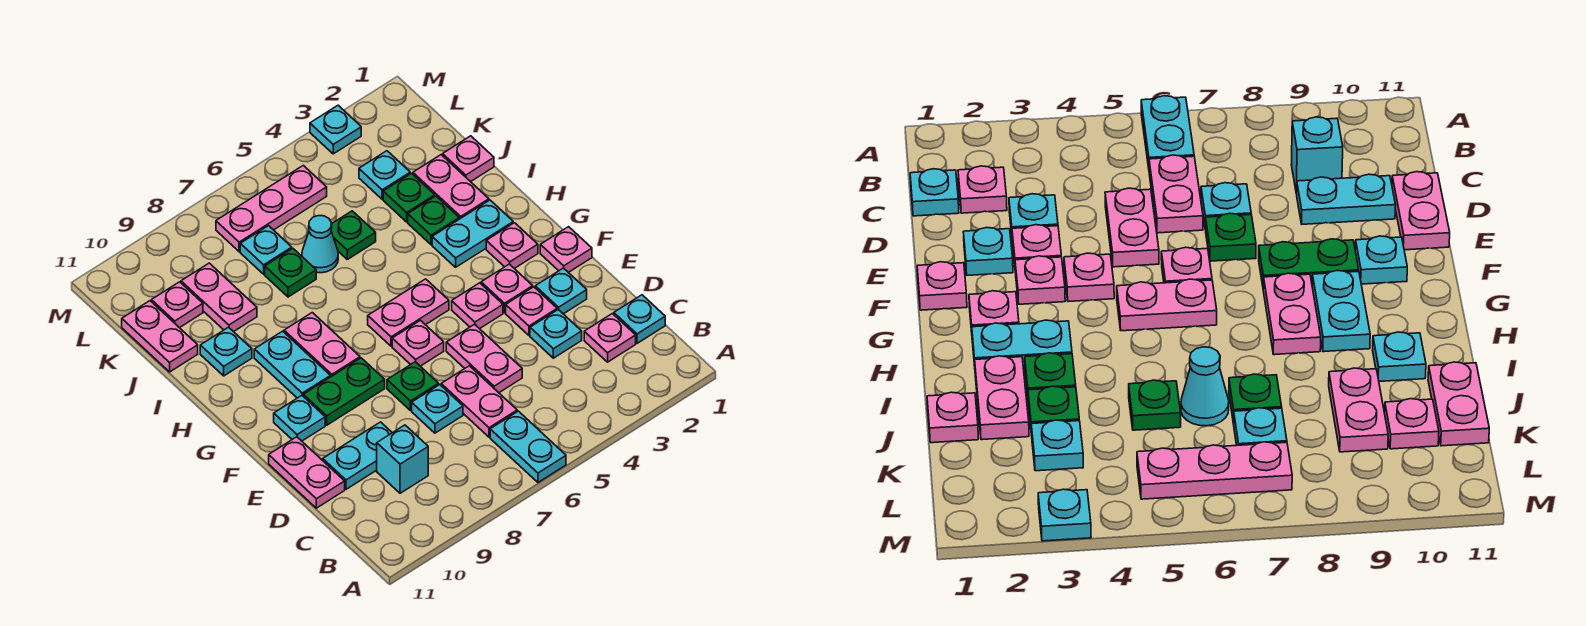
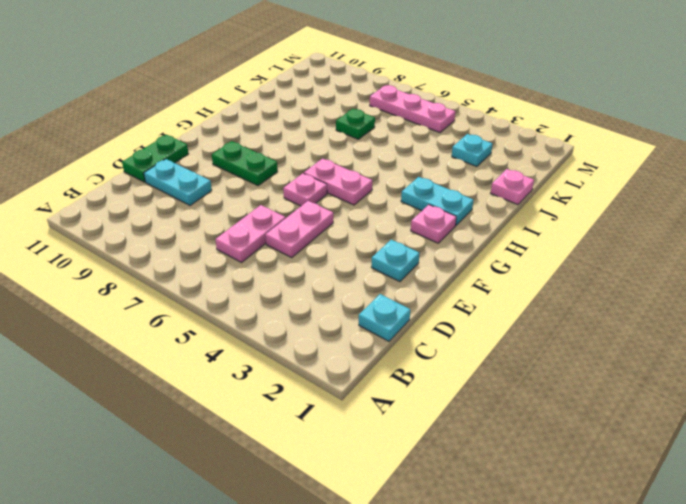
green 1x2 plate [122,135,189,182] -> pink 1x2 plate [269,437,345,508]
none -> cyan 1x2 plate [490,411,566,482]
none -> pink 1x1 plate [584,314,636,362]
none -> cyan 1x1 brick [377,425,428,493]
none -> cyan 1x1 plate [530,310,582,358]

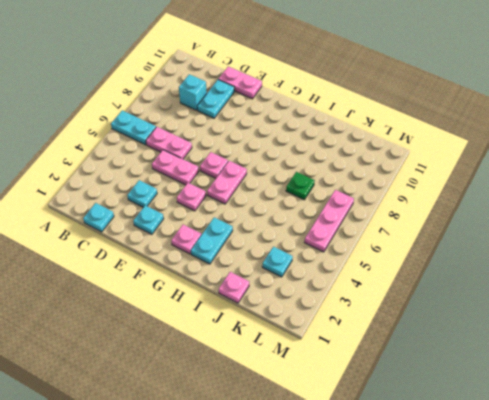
none -> pink 1x1 plate [584,314,636,362]
none -> cyan 1x1 plate [412,385,463,433]
none -> pink 1x1 plate [506,287,557,335]
none -> green 1x1 plate [387,362,439,410]

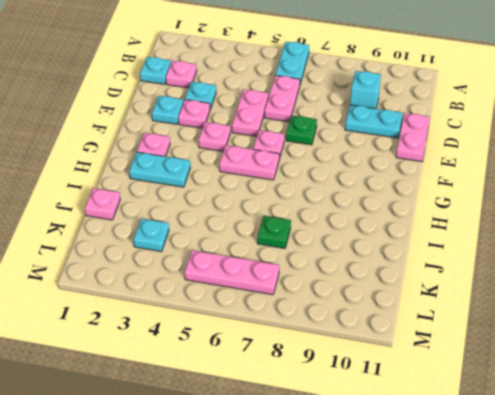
none -> cyan 1x1 plate [412,385,463,433]
none -> pink 1x1 plate [540,227,592,273]
none -> pink 1x1 plate [481,264,533,313]
none -> green 1x2 plate [303,358,385,425]

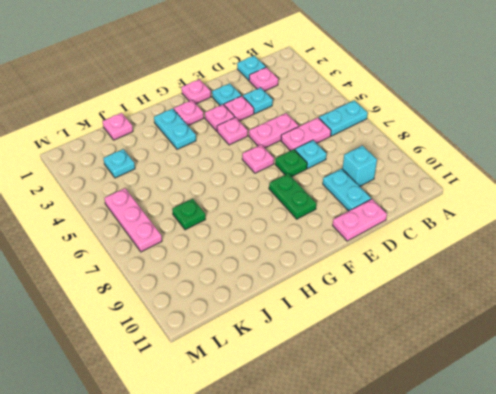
none -> cyan 1x1 plate [274,396,325,441]
none -> pink 1x2 plate [368,279,449,346]
none -> pink 1x2 plate [284,313,360,377]
none -> cyan 1x2 plate [254,331,330,398]

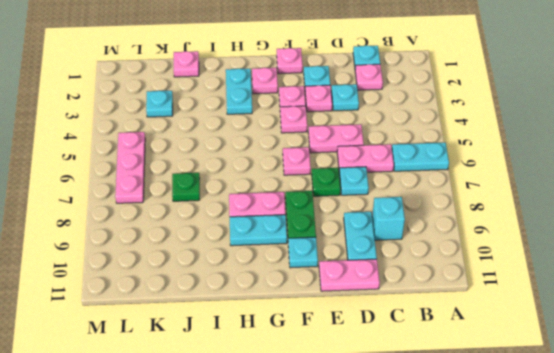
none -> pink 1x2 plate [368,279,449,346]
none -> pink 1x2 plate [413,155,489,219]
none -> green 1x1 plate [408,196,459,245]
none -> cyan 1x1 plate [200,327,252,376]

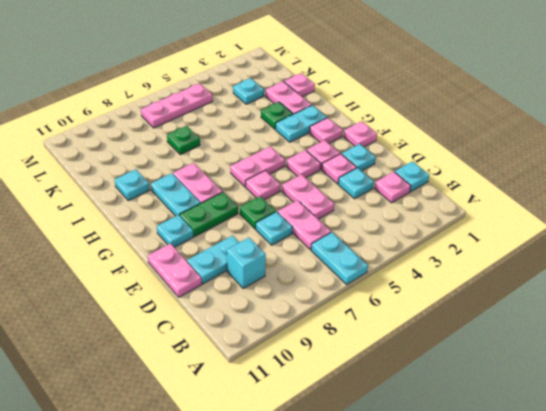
none -> green 1x1 plate [383,173,435,222]
none -> green 1x1 plate [331,211,376,259]
none -> cyan 1x1 cone [302,216,338,273]
none -> pink 1x2 plate [181,263,257,332]

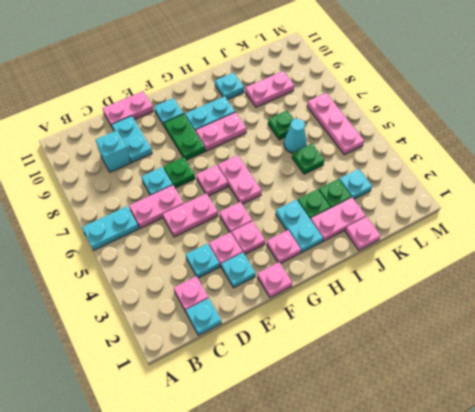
none -> pink 1x2 plate [122,301,198,372]
none -> cyan 1x1 plate [240,226,292,274]
none -> pink 1x1 plate [151,282,203,328]
none -> cyan 1x1 plate [310,105,361,154]

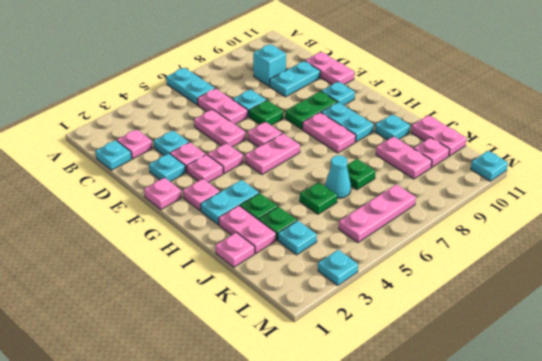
cyan 1x1 plate [471,151,508,181] -> cyan 1x1 plate moved to [240,226,292,274]

